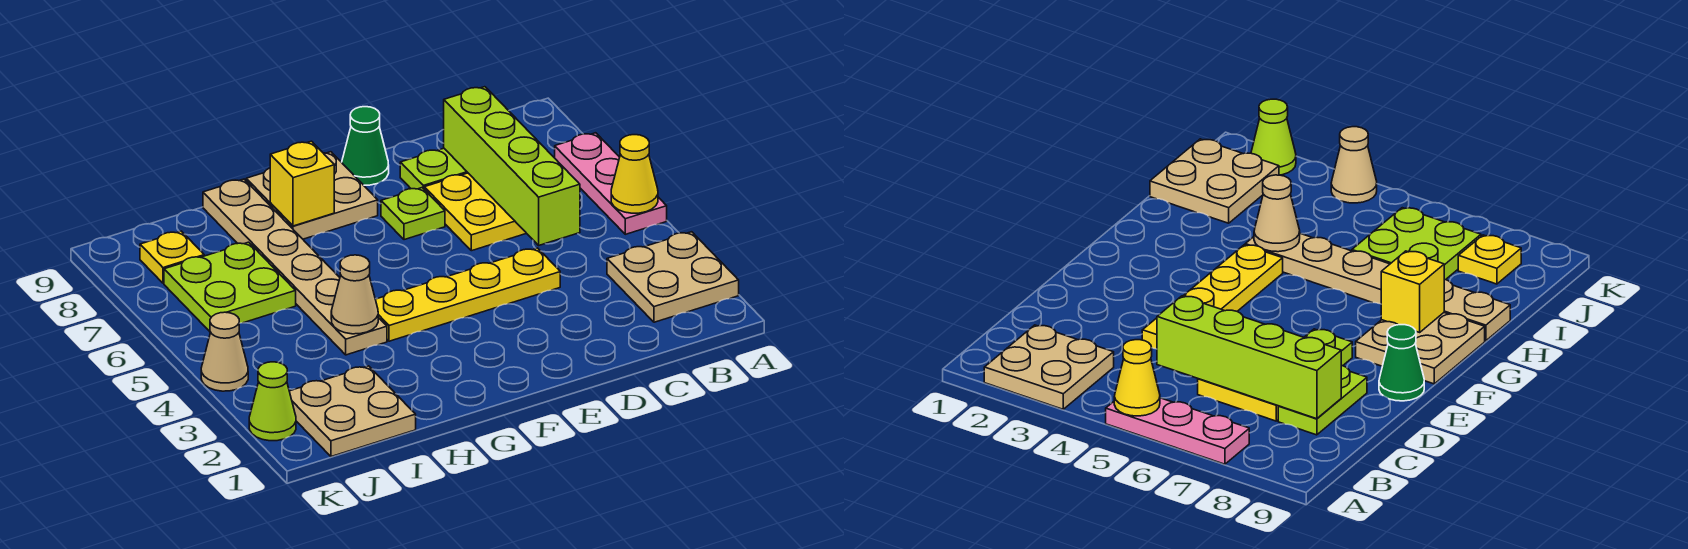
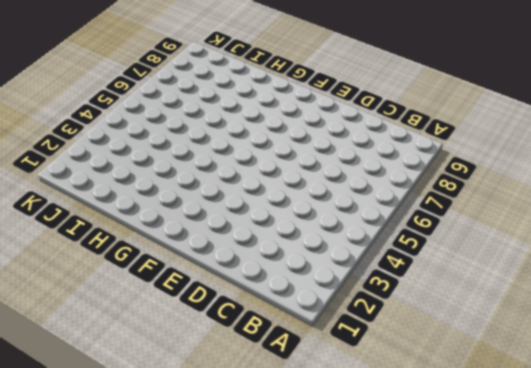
none -> tan 2x2 plate [607,232,739,322]
none -> pink 1x3 plate [555,133,667,234]
none -> yellow 2x2 plate [424,173,526,251]

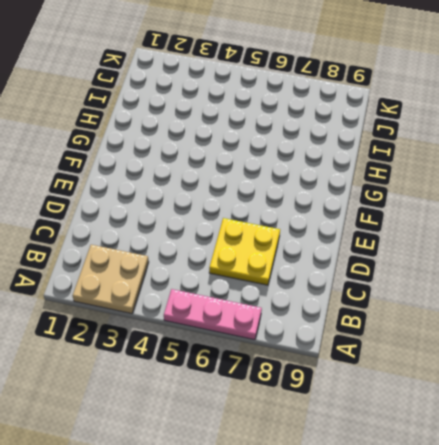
none -> lime 1x2 plate [400,148,468,189]
none -> yellow 1x4 plate [375,248,560,341]
none -> lime 1x1 plate [381,188,445,240]

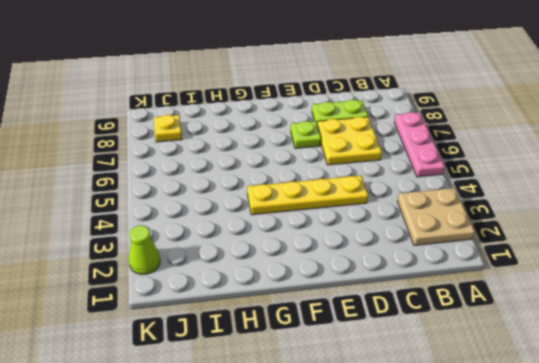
none -> green 1x1 cone [342,107,389,185]
none -> tan 2x2 plate [246,152,378,239]
none -> tan 1x6 plate [203,179,387,355]

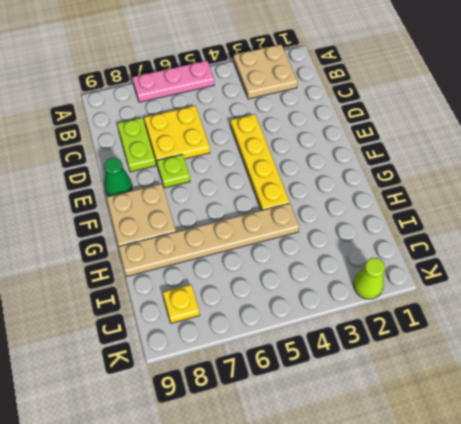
none -> tan 2x2 plate [289,366,416,457]
none -> lime 2x2 plate [164,242,296,331]
none -> tan 1x1 cone [201,312,248,391]

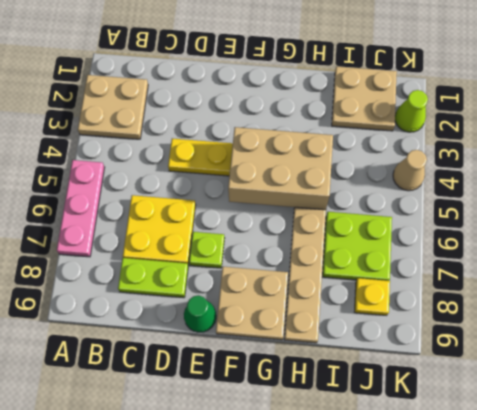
tan 2x3 brick [228,127,333,210] -> tan 1x1 cone [331,255,378,334]
none -> yellow 1x1 cone [611,135,658,213]
none -> lime 1x4 brick [444,87,580,245]
none -> yellow 1x1 brick [270,141,334,226]

